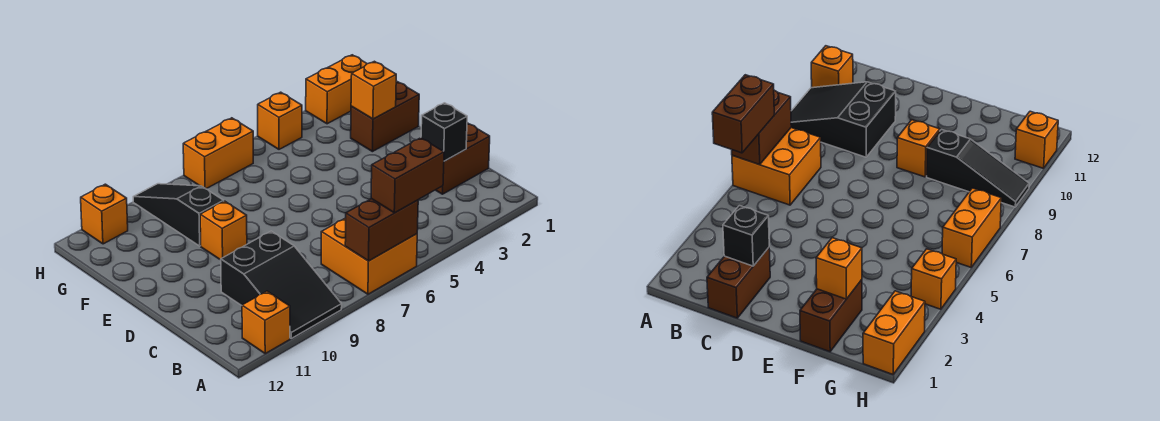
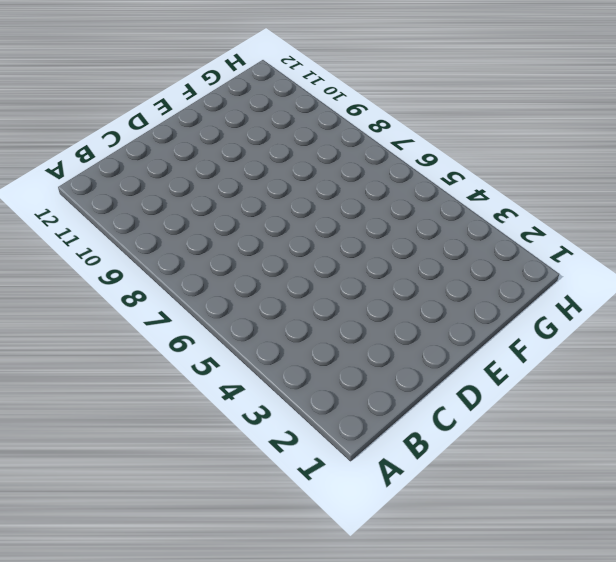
none -> orange 2x2 brick [321,218,417,294]
none -> black 2x3 slope [221,231,342,338]
none -> orange 1x1 brick [242,291,290,353]

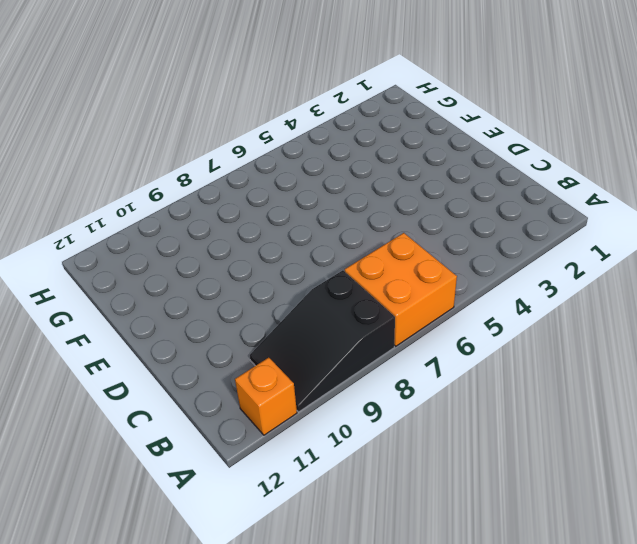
black 2x3 slope [250,270,395,412] -> black 2x3 slope turned to [221,231,342,338]
none -> brown 1x2 brick [436,123,490,194]
none -> orange 1x1 brick [200,201,247,260]
none -> brown 1x2 brick [351,82,419,152]

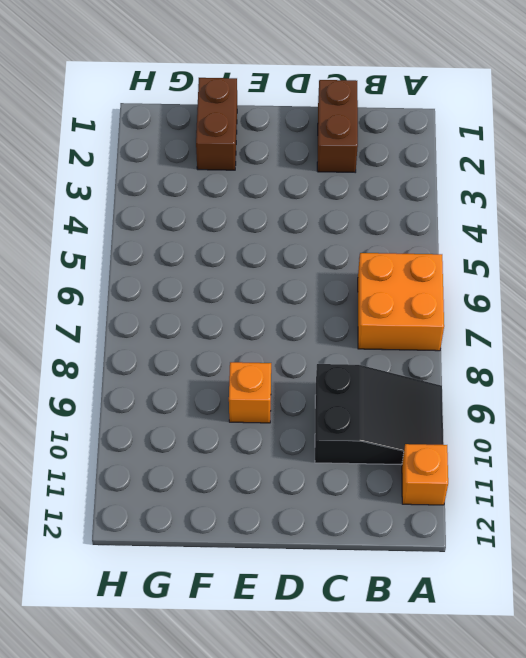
none -> black 1x3 slope [133,184,224,246]
none -> orange 1x2 brick [306,55,367,124]
none -> orange 1x1 brick [258,92,302,149]

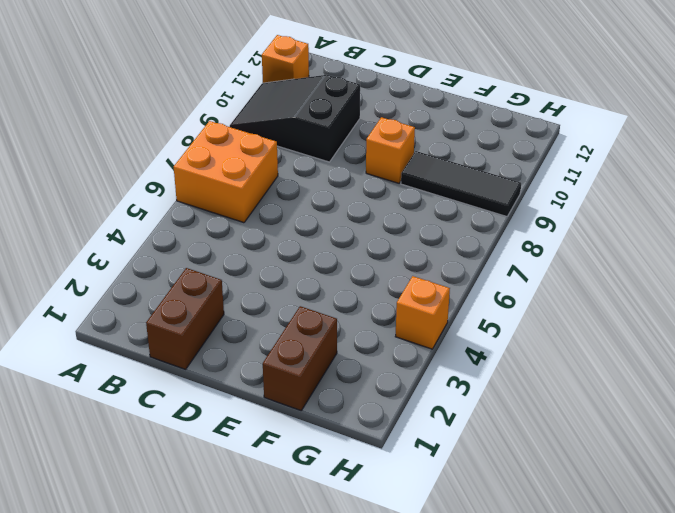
black 1x3 tile [401,151,521,217] -> black 1x3 slope [133,184,224,246]
none -> orange 1x2 brick [306,55,367,124]
none -> orange 1x2 brick [183,118,253,189]
none -> orange 1x1 brick [81,184,128,244]

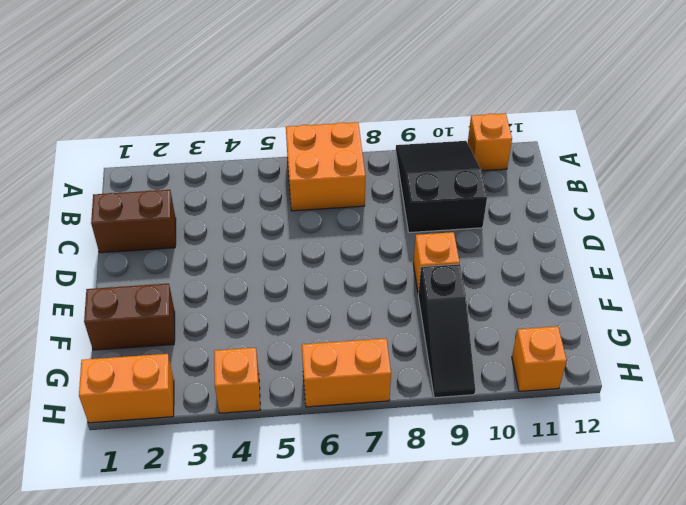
none -> brown 1x2 brick [345,199,418,261]
none -> black 1x1 brick [421,103,467,161]
none -> orange 1x1 brick [351,61,396,119]

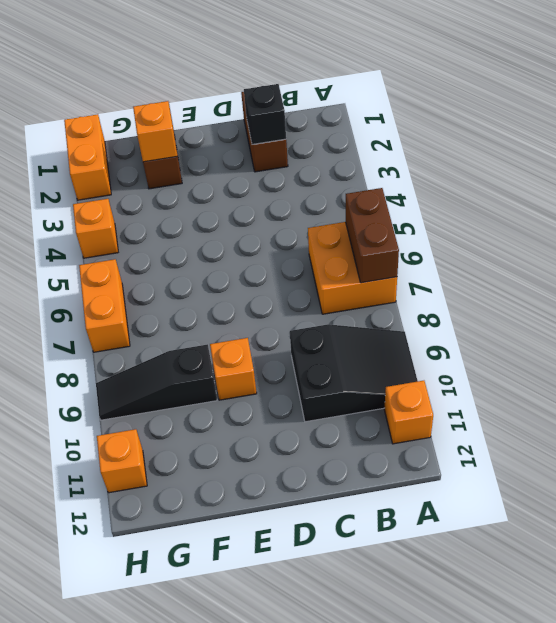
none -> brown 1x2 brick [371,138,444,213]

